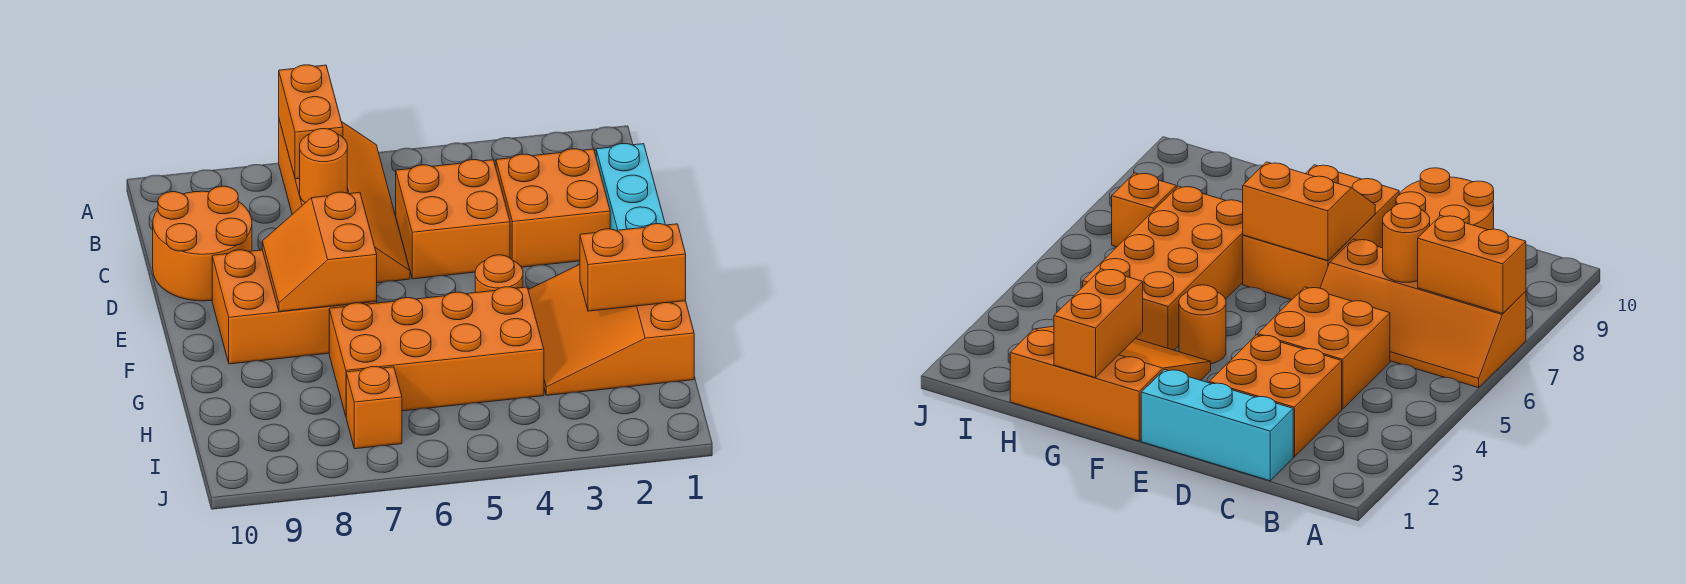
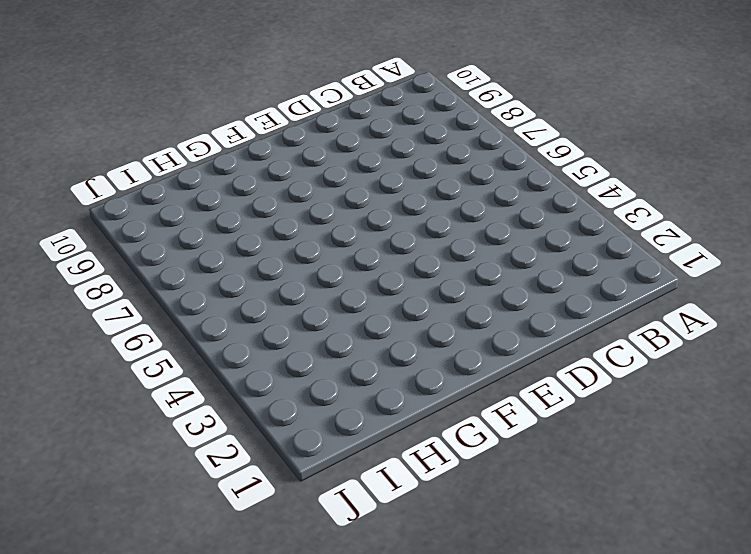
none -> orange 2x4 slope [279,120,410,283]
none -> cyan 1x3 brick [596,144,665,230]
none -> orange 2x2 brick [496,149,610,267]

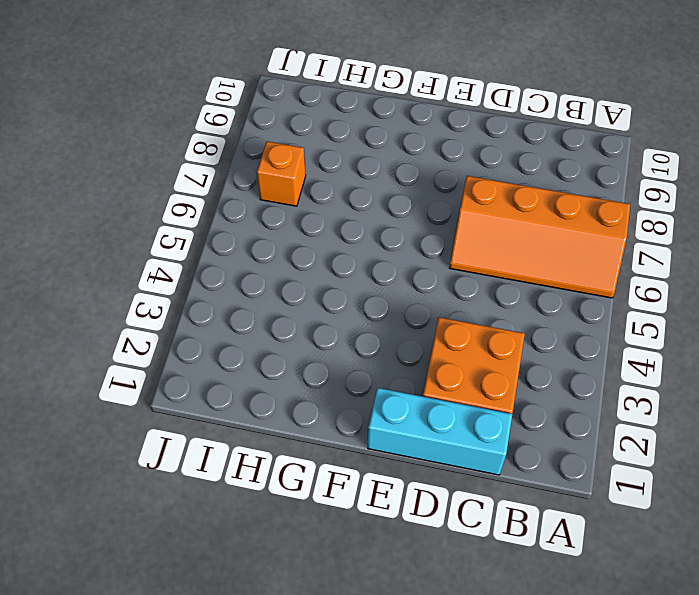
none -> orange 2x2 brick [396,160,510,279]
none -> orange 2x2 round brick [153,186,252,301]
none -> orange 2x3 brick [212,250,377,364]

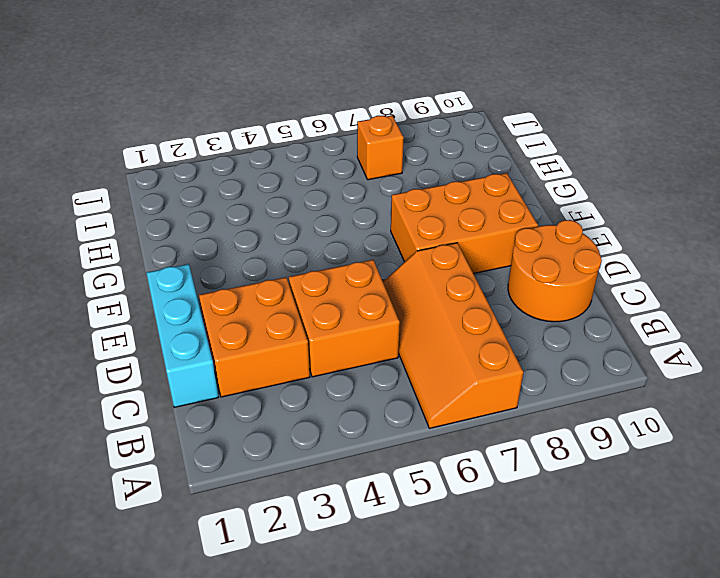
none -> orange 3x3 slope [528,264,694,395]
none -> orange 1x1 round brick [475,255,523,293]
none -> orange 2x4 brick [329,287,544,416]

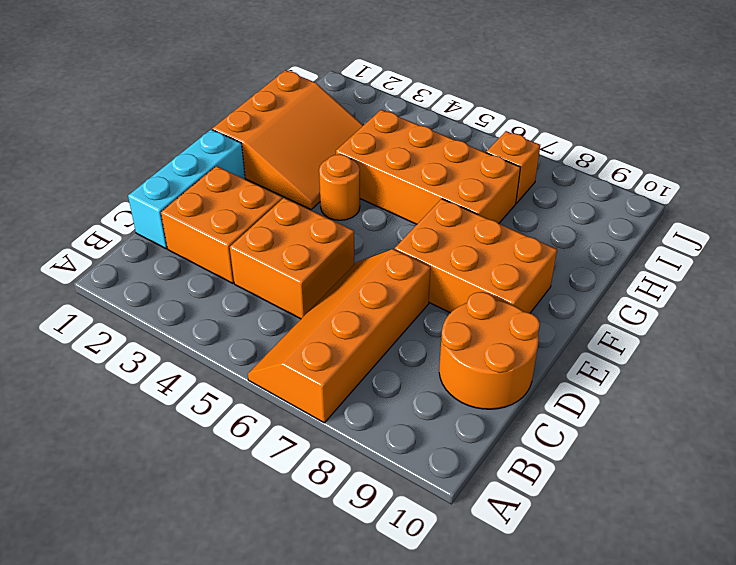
none -> orange 1x2 brick [279,65,343,179]
none -> orange 1x1 round brick [300,129,347,203]
none -> orange 2x2 slope [262,192,377,312]

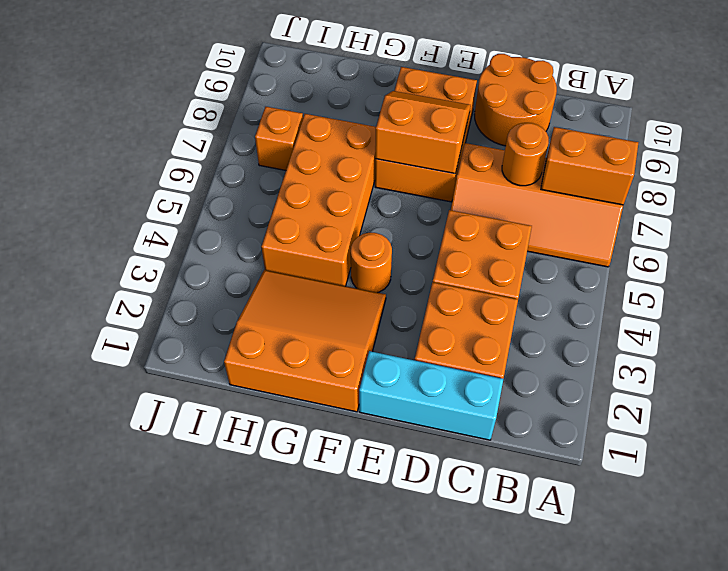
none -> orange 1x2 brick [580,224,686,311]

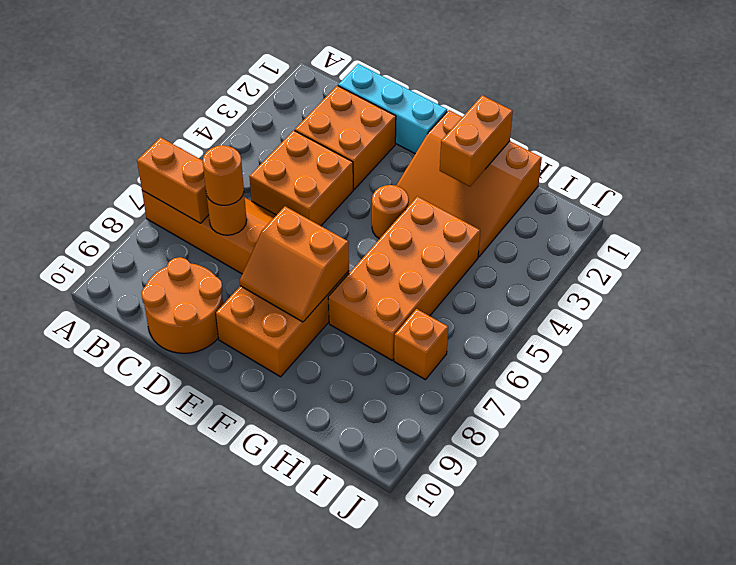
orange 1x1 round brick [203,145,244,206] -> none

